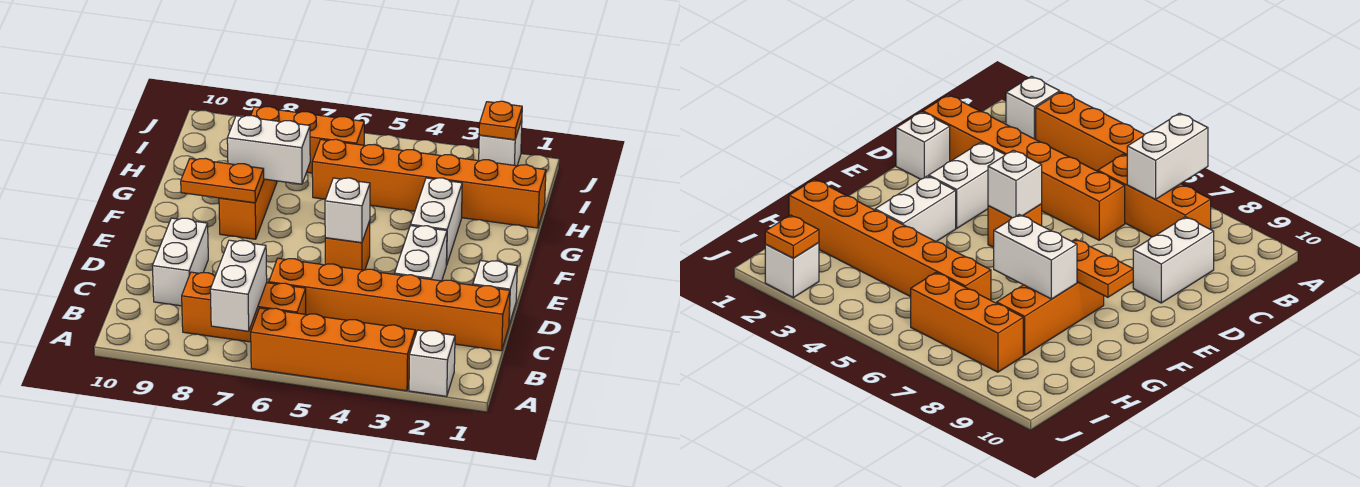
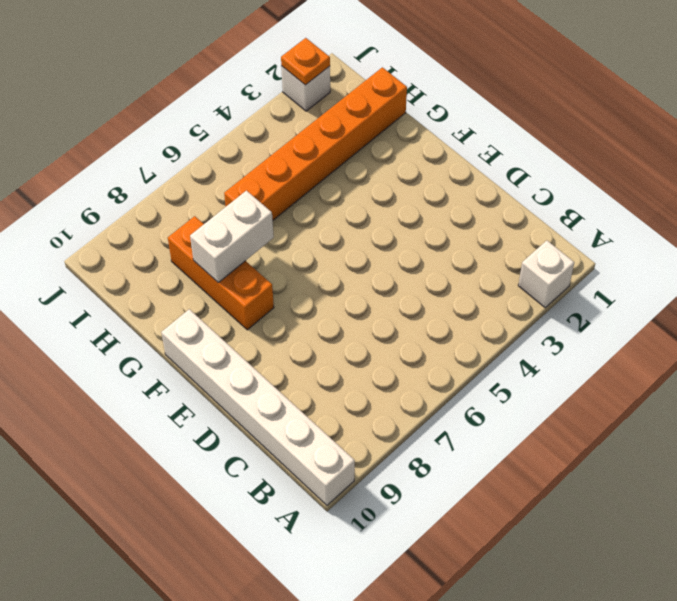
white 1x6 brick [161,309,355,505] -> none
none -> orange 1x4 brick [251,308,415,391]
none -> orange 1x3 brick [182,272,306,342]
none -> orange 1x6 brick [269,258,510,351]

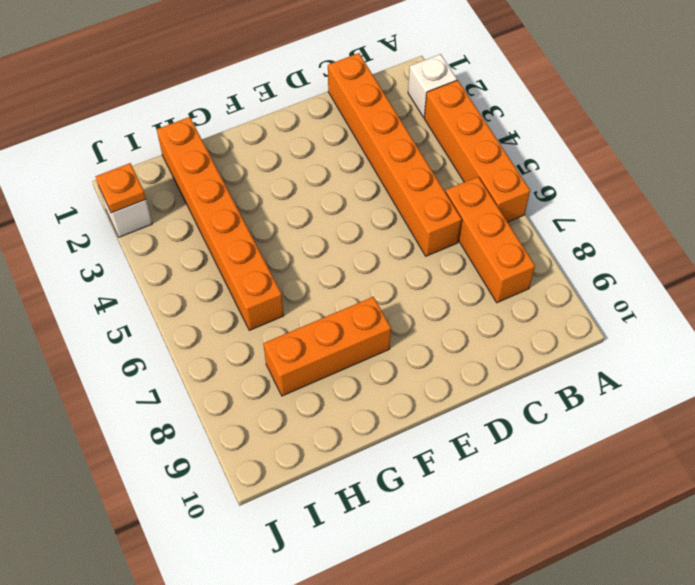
none -> white 1x2 brick [153,218,208,306]
none -> white 1x1 brick [473,260,517,324]
none -> white 1x2 brick [395,226,447,281]

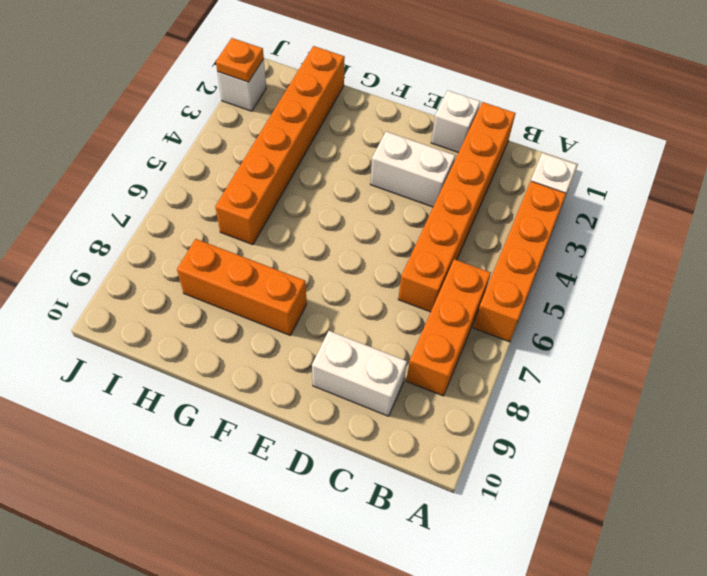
none -> orange 1x1 brick [325,221,370,270]
none -> white 1x2 brick [411,178,462,265]
none -> orange 1x3 brick [251,107,364,173]

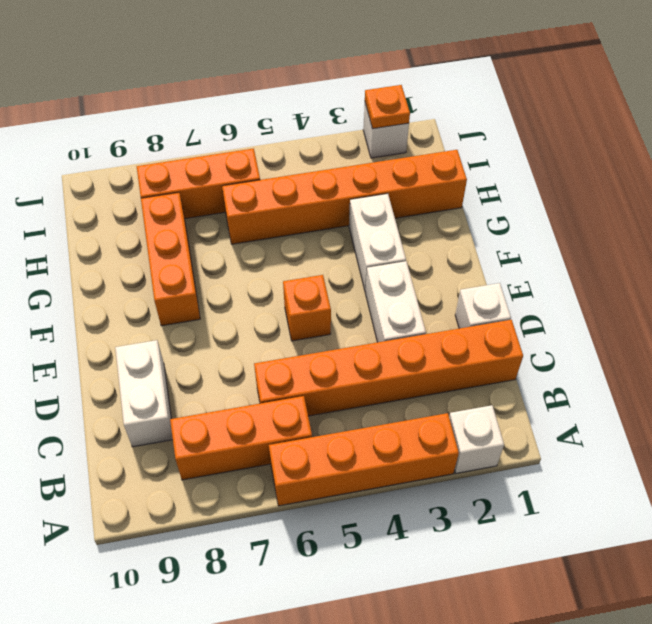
none -> white 1x2 brick [210,240,267,331]
none -> white 1x1 brick [325,178,370,243]
none -> orange 1x2 plate [181,158,264,203]

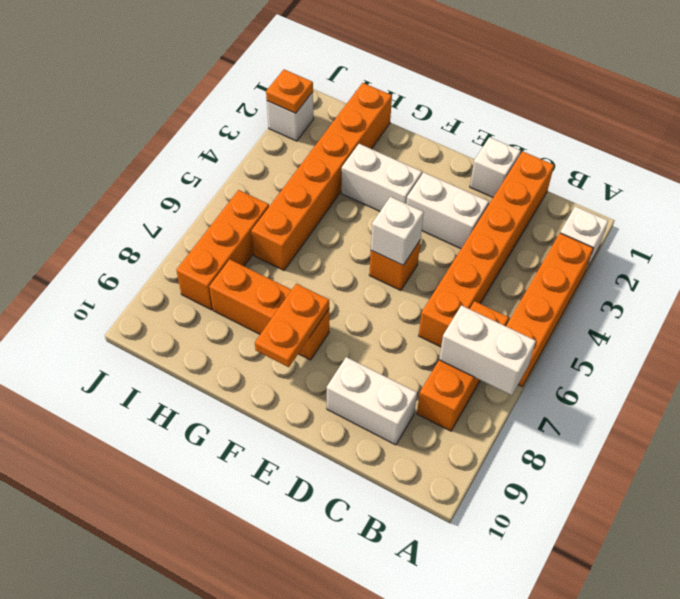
none -> white 1x2 brick [227,116,310,184]

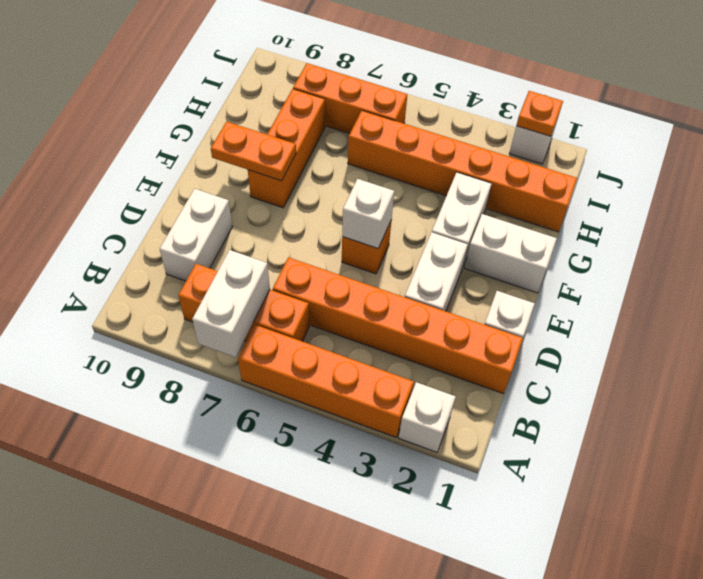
white 1x2 brick [465,214,557,293] -> white 1x2 brick moved to [227,116,310,184]

